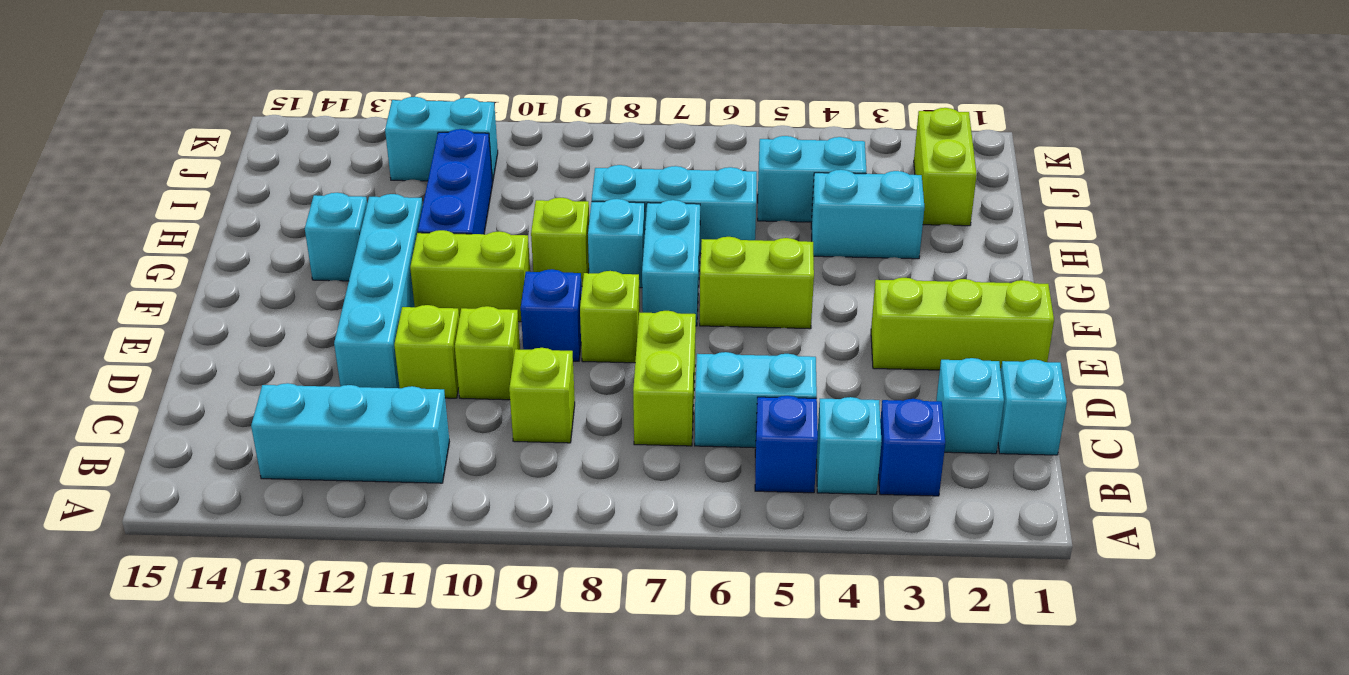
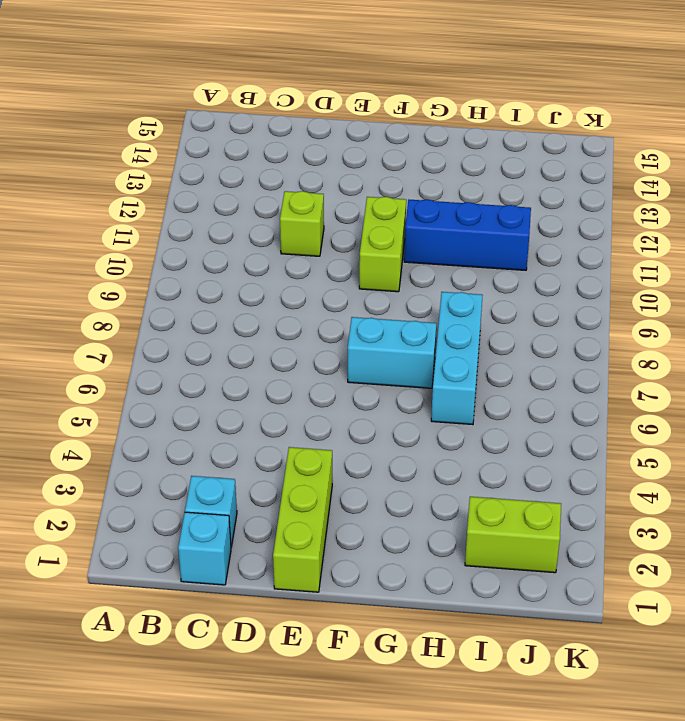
none -> blue 1x1 brick [879,399,945,496]
none -> cyan 1x1 brick [817,397,882,494]
none -> blue 1x1 brick [755,396,818,493]

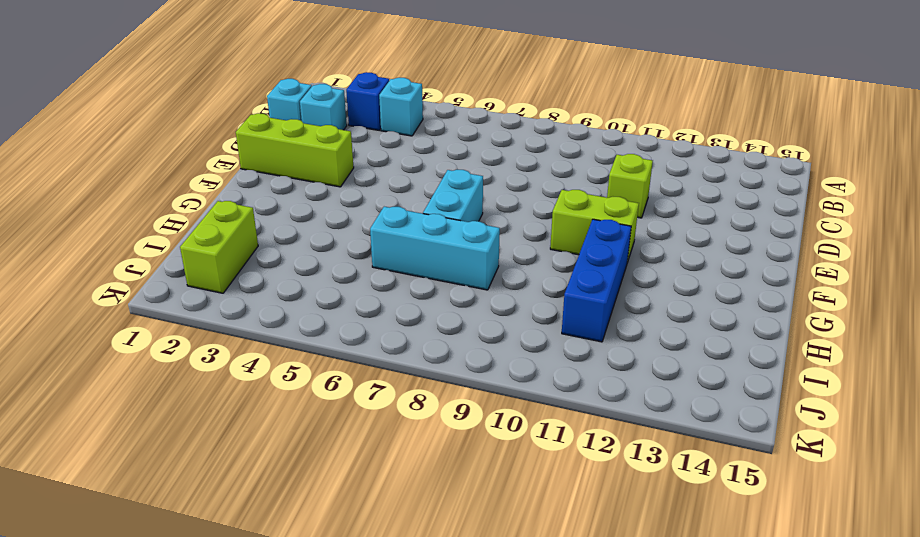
none -> blue 1x1 brick [755,396,818,493]
none -> cyan 1x3 brick [251,383,449,483]
none -> cyan 1x2 brick [695,352,817,448]

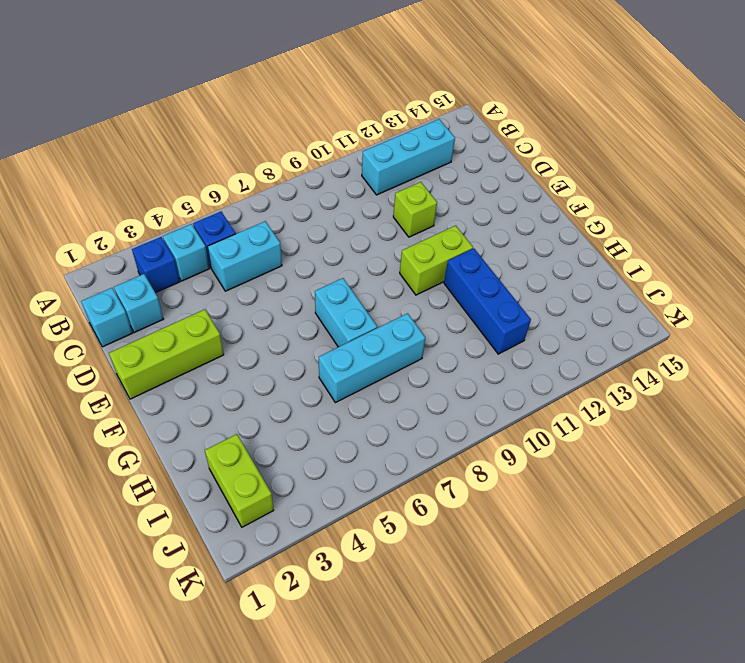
none -> lime 1x2 brick [633,311,696,446]
none -> lime 1x1 brick [509,348,575,443]
none -> lime 1x1 brick [455,306,520,400]

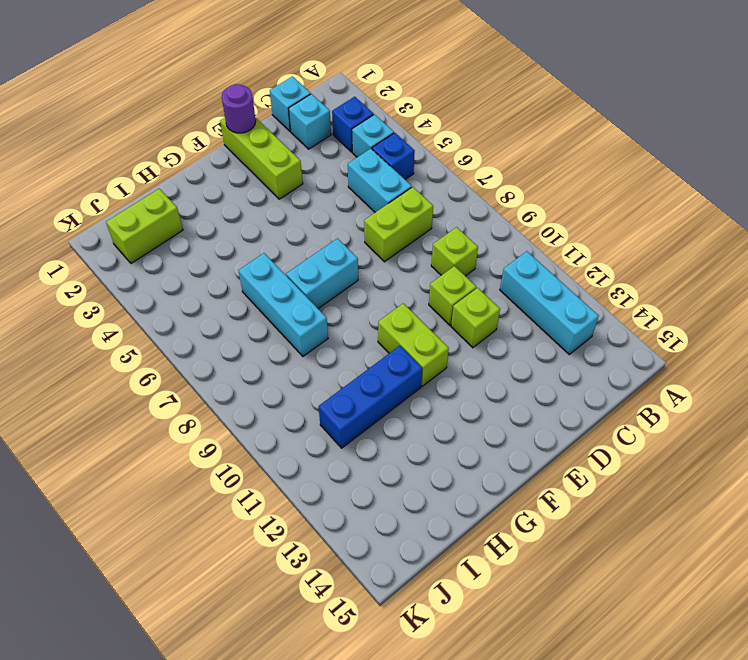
purple 1x1 round brick [222,84,256,133] -> none
none -> cyan 1x4 brick [334,194,423,388]
none -> lime 1x1 brick [580,271,640,363]
none -> blue 1x1 brick [521,269,582,361]

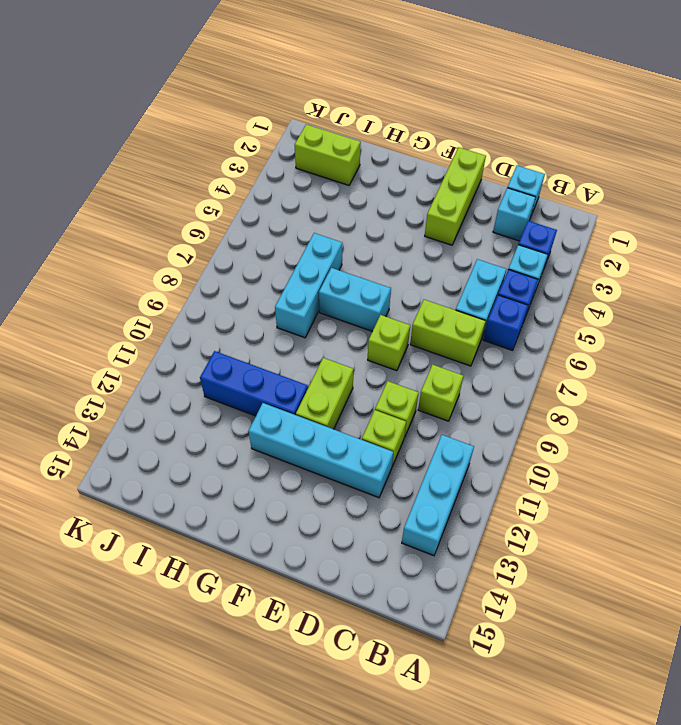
blue 1x1 brick [483,295,528,350] -> blue 1x1 brick moved to [521,269,582,361]
none -> lime 1x2 brick [700,237,814,329]
none -> cyan 1x1 brick [588,199,645,288]
none -> lime 1x1 brick [531,198,589,286]

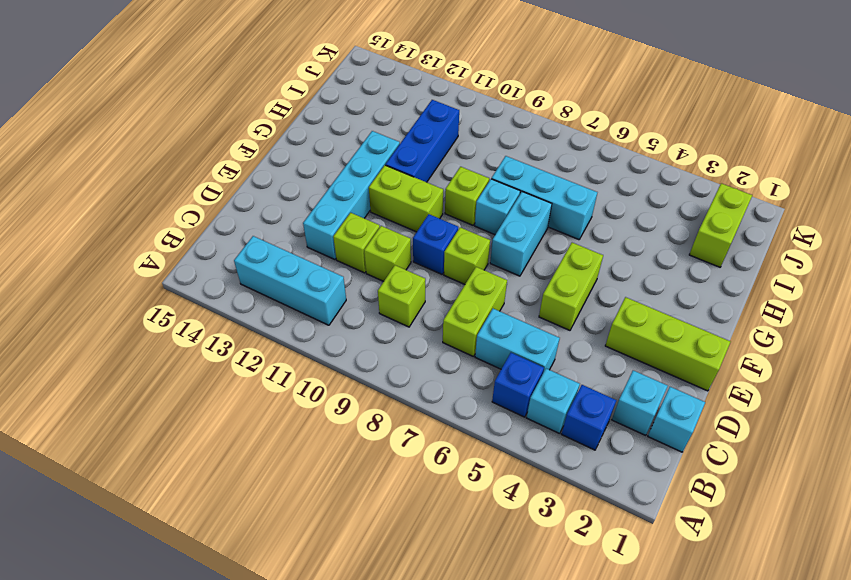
lime 1x2 brick [539,243,603,330] -> lime 1x2 brick turned to [700,237,814,329]
none -> cyan 1x1 brick [305,193,367,281]
none -> cyan 1x2 brick [811,170,924,259]
none -> cyan 1x2 brick [758,136,866,222]

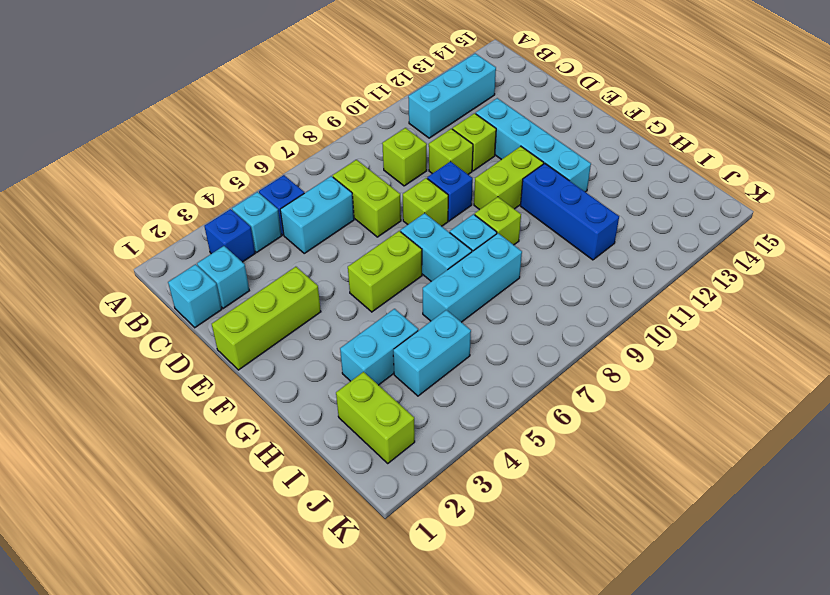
none -> cyan 1x1 brick [305,193,367,281]
none -> cyan 1x2 brick [385,97,498,182]

